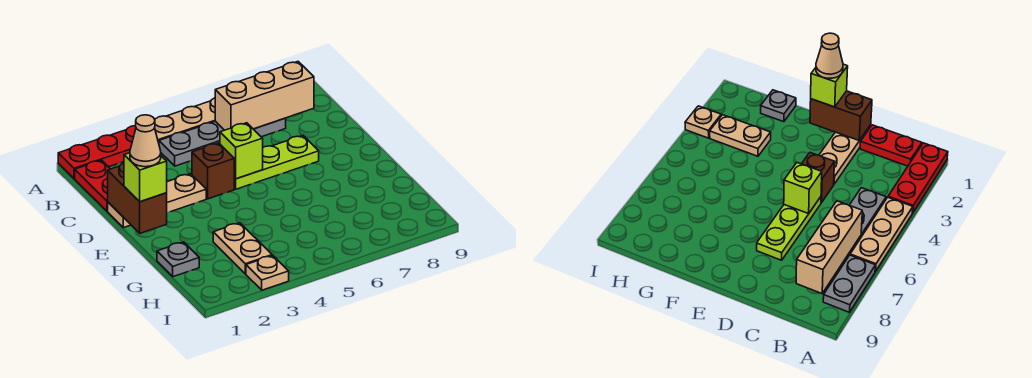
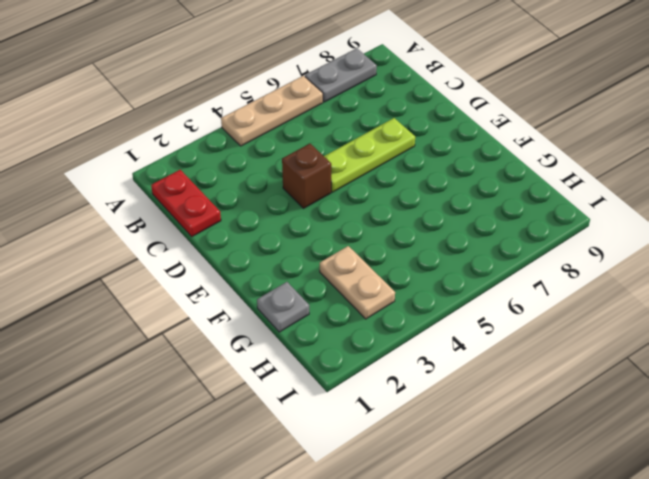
none -> red 1x3 plate [58,126,136,179]
none -> grey 1x4 plate [159,118,286,166]
none -> tan 1x3 plate [108,174,206,228]

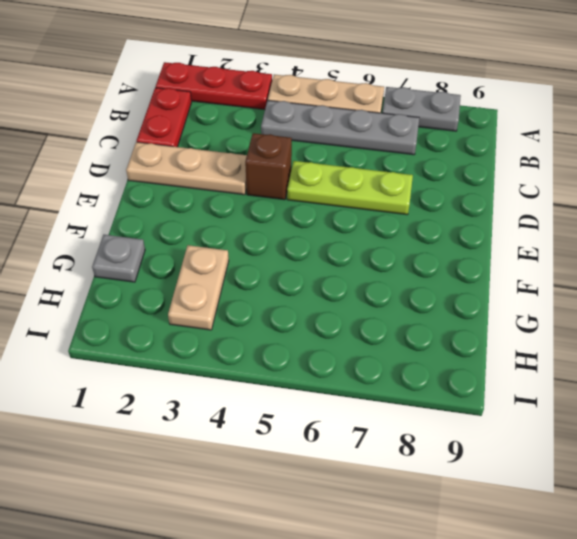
none -> tan 1x1 plate [246,256,289,290]
none -> tan 1x3 brick [215,62,314,130]
none -> brown 1x2 brick [108,163,167,233]

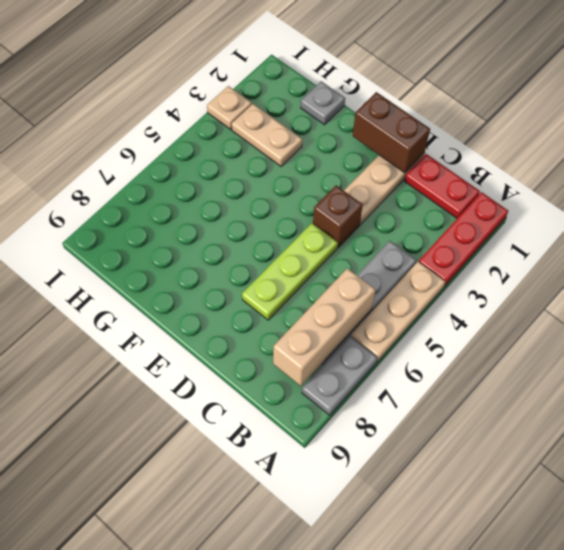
none -> lime 1x1 brick [220,123,263,179]
none -> lime 1x1 brick [124,153,167,202]
none -> tan 1x1 cone [130,115,161,167]

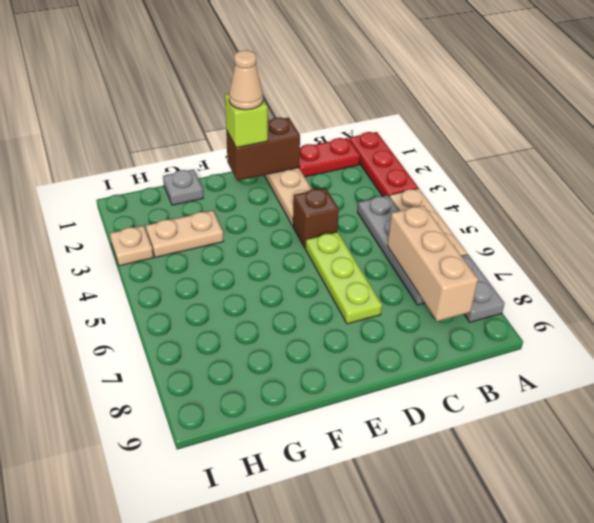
none -> lime 1x1 brick [220,123,263,179]

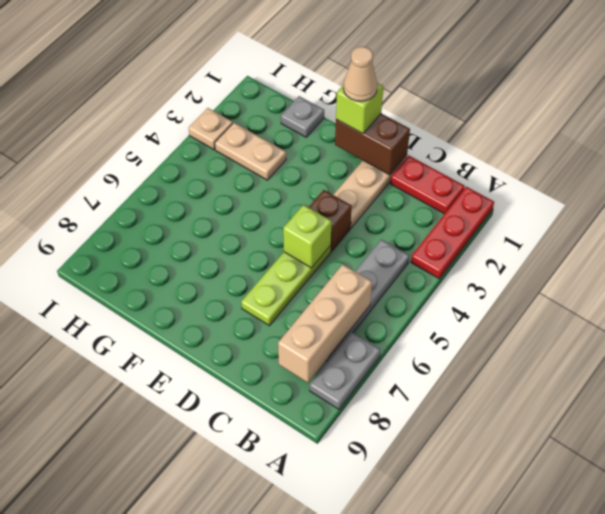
none -> tan 1x3 plate [155,98,215,143]

